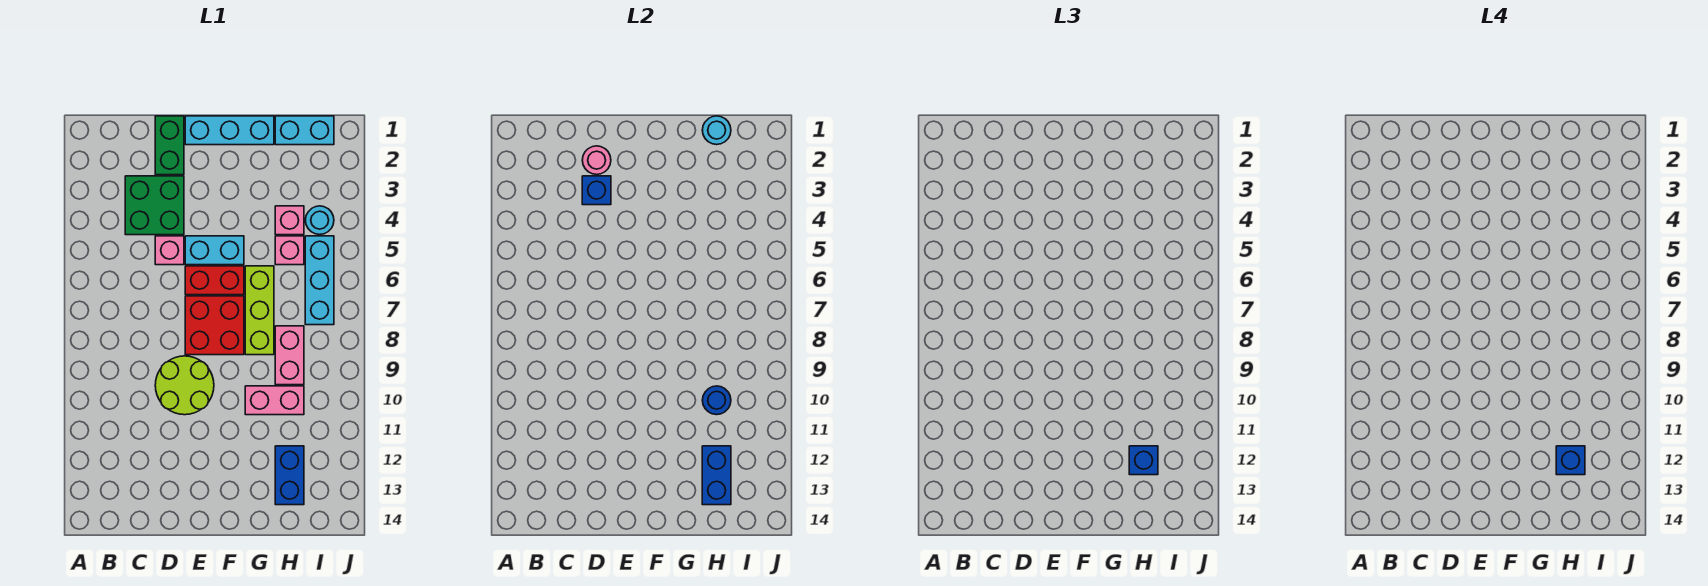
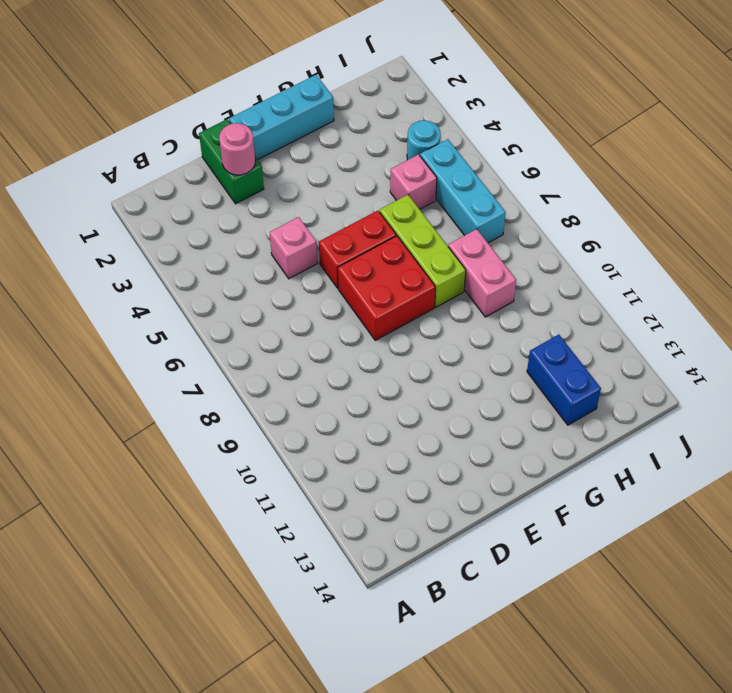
none -> green 2x2 brick [125,176,184,235]
none -> lime 2x2 round brick [155,356,214,415]
none -> cyan 1x2 brick [185,236,244,265]

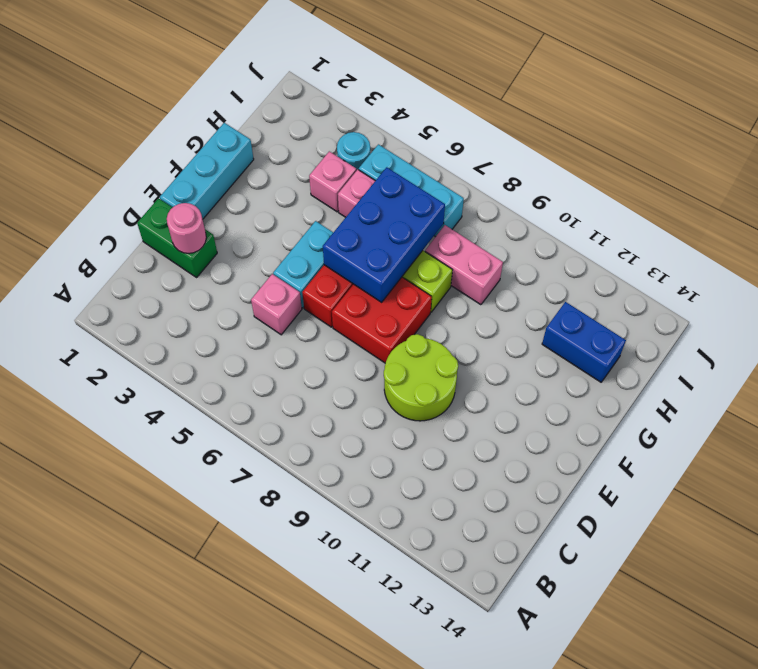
blue 2x3 brick [323,167,445,302] -> none
none -> green 2x2 brick [125,176,184,235]
none -> pink 1x2 brick [245,386,304,415]
none -> cyan 1x2 brick [275,116,334,145]

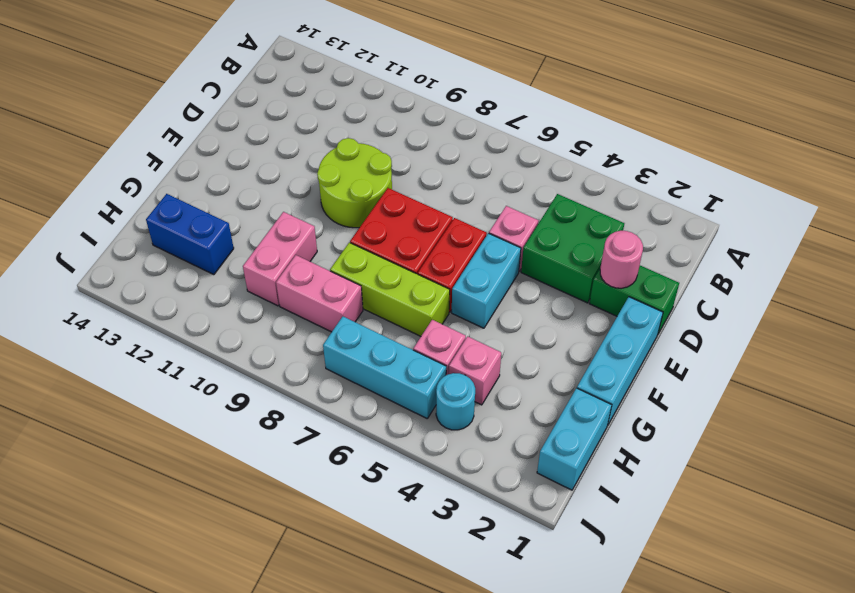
none -> blue 1x1 brick [582,176,611,205]
none -> cyan 1x1 round brick [702,116,731,145]
none -> blue 1x1 round brick [702,386,731,415]

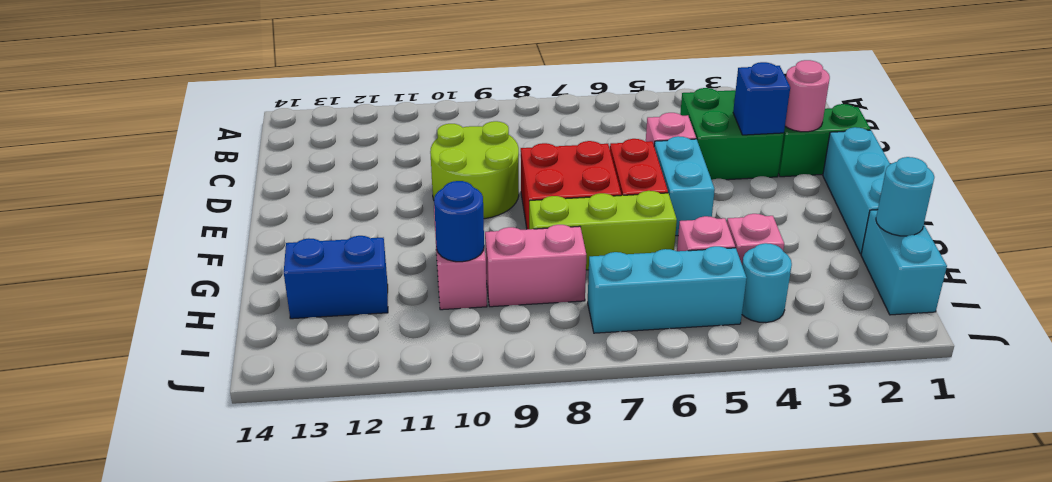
none -> blue 1x2 brick [702,446,731,505]
none -> blue 1x1 brick [1129,446,1158,475]
none -> blue 1x1 brick [1556,446,1585,475]

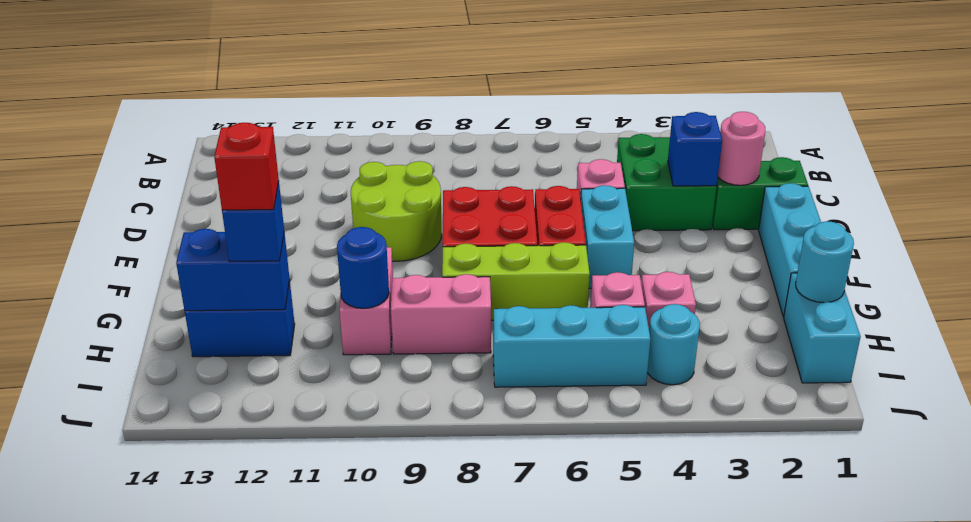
red 1x1 brick [214,123,279,210] -> blue 1x1 brick [1556,446,1585,475]

